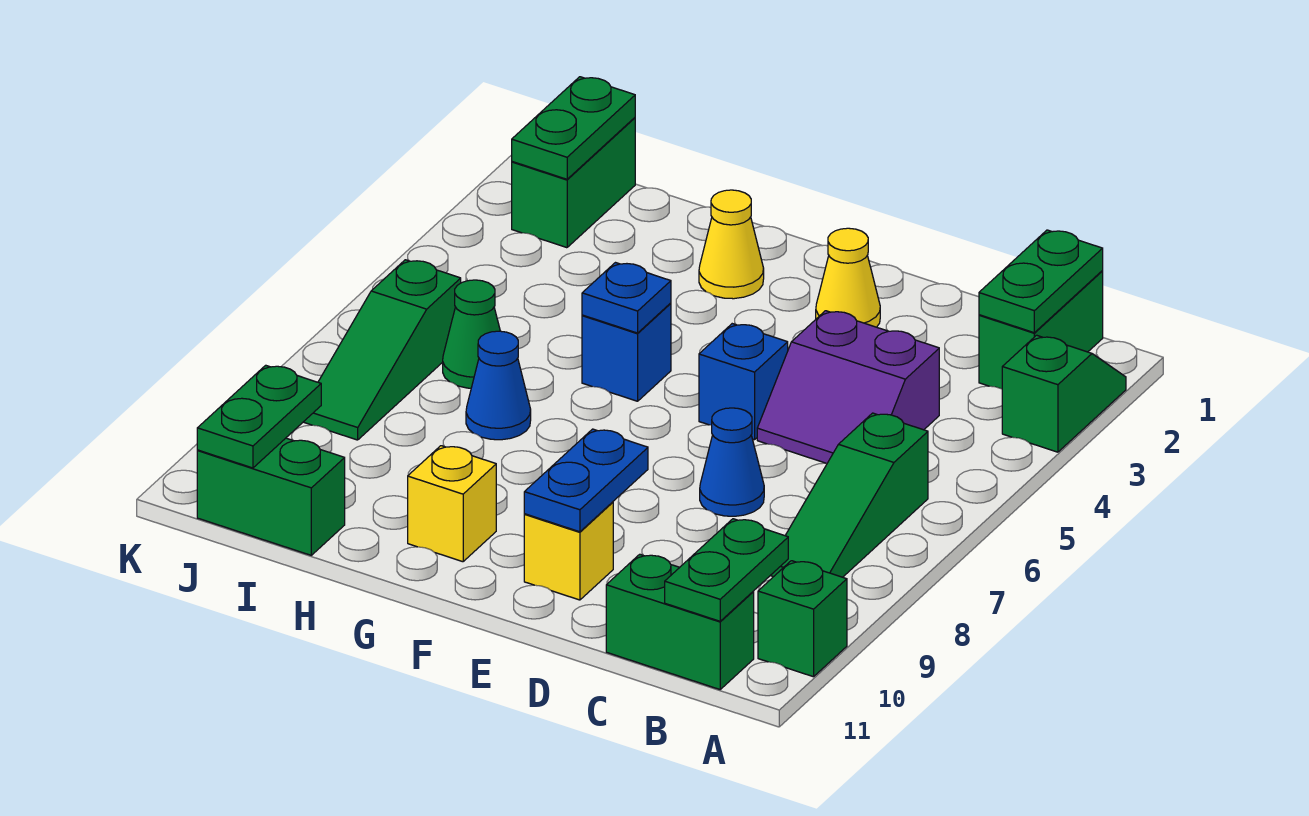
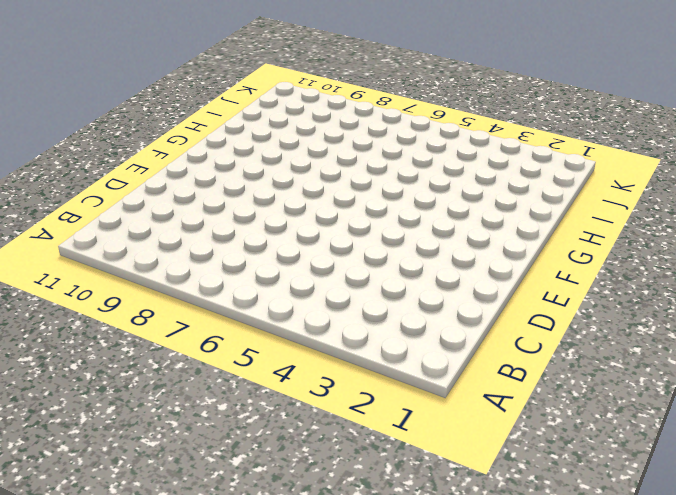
none -> green 1x2 slope [1002,335,1126,452]
none -> green 1x1 brick [758,561,847,677]
none -> green 1x2 brick [979,271,1103,389]

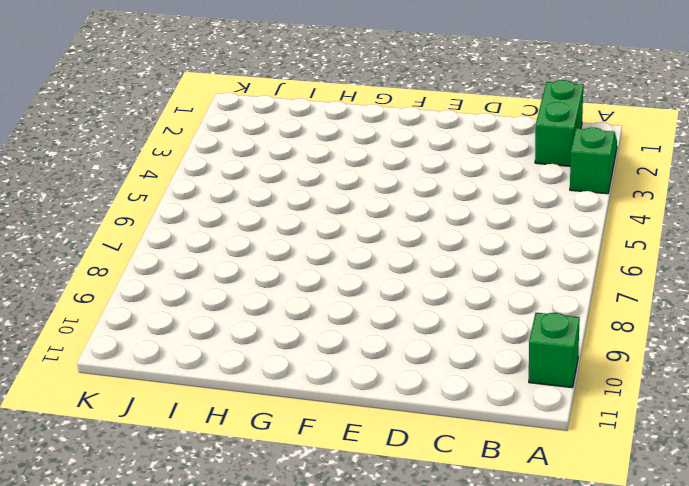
none -> green 1x3 slope [770,413,928,577]
none -> green 1x2 brick [606,554,754,689]
none -> purple 2x2 slope [757,311,939,463]

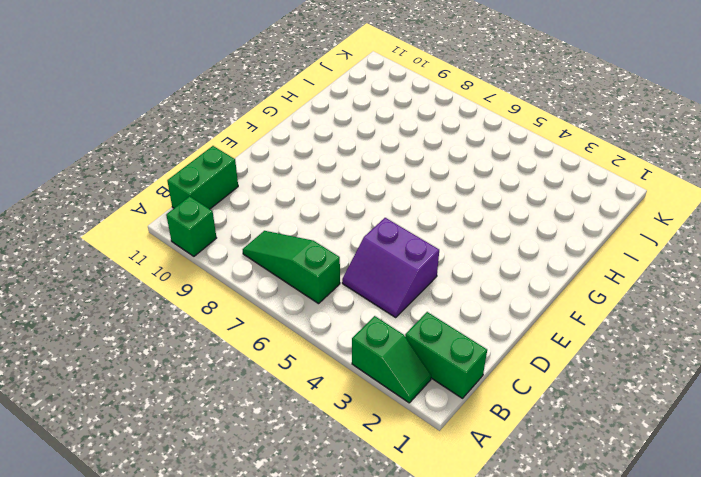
purple 2x2 slope [342,218,439,317] -> purple 2x2 slope turned to [757,311,939,463]
none -> blue 1x1 cone [700,408,764,516]
none -> yellow 1x1 cone [816,228,880,327]
none -> blue 1x1 brick [699,324,788,440]

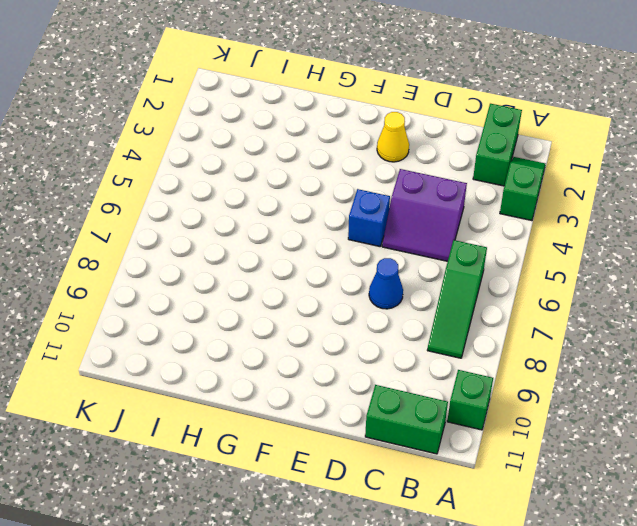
none -> yellow 1x1 brick [524,502,613,600]
none -> yellow 1x1 cone [699,190,764,299]
none -> blue 1x1 brick [582,303,671,401]

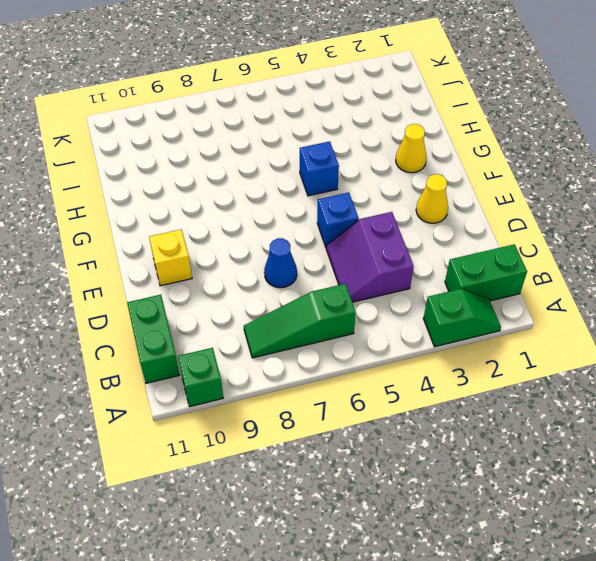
none -> yellow 1x1 brick [408,446,496,562]
none -> blue 1x1 cone [466,331,531,440]
none -> green 1x1 cone [443,280,500,388]

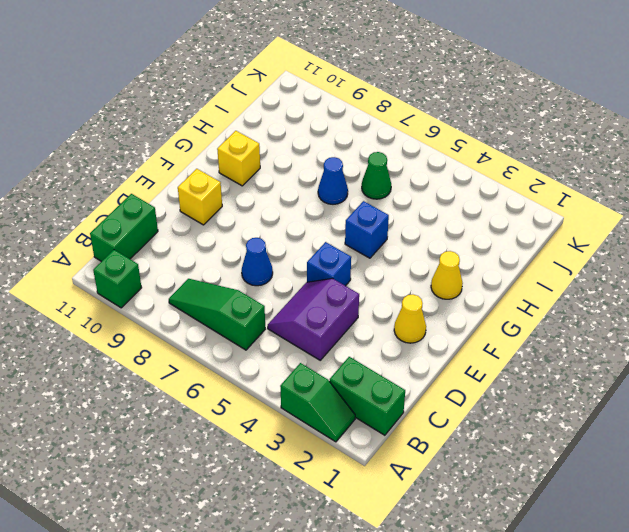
none -> green 1x2 brick [197,438,345,555]
none -> green 1x2 brick [512,118,635,248]
none -> green 1x3 slope [304,260,461,440]

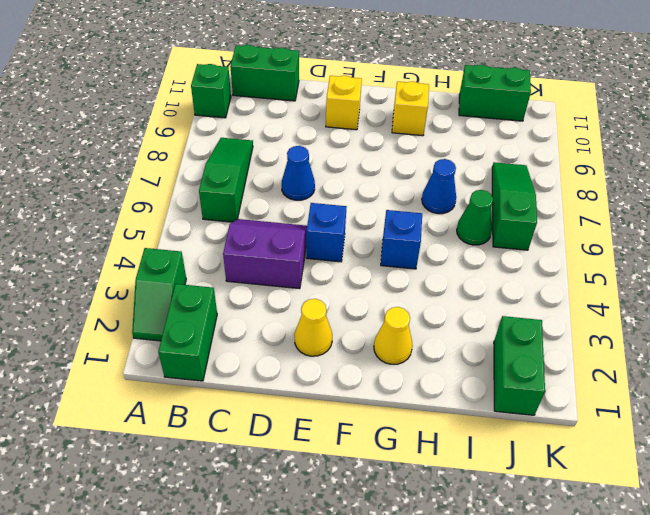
none -> green 1x2 plate [979,230,1103,333]
none -> green 1x2 plate [665,519,788,621]
none -> blue 1x2 plate [524,429,648,532]

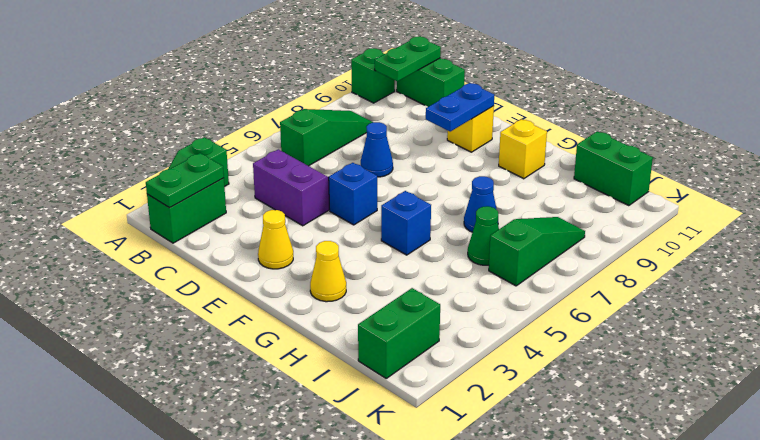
none -> blue 1x1 plate [582,263,671,333]
none -> green 1x2 plate [512,77,635,179]
none -> green 1x2 plate [197,365,321,468]

